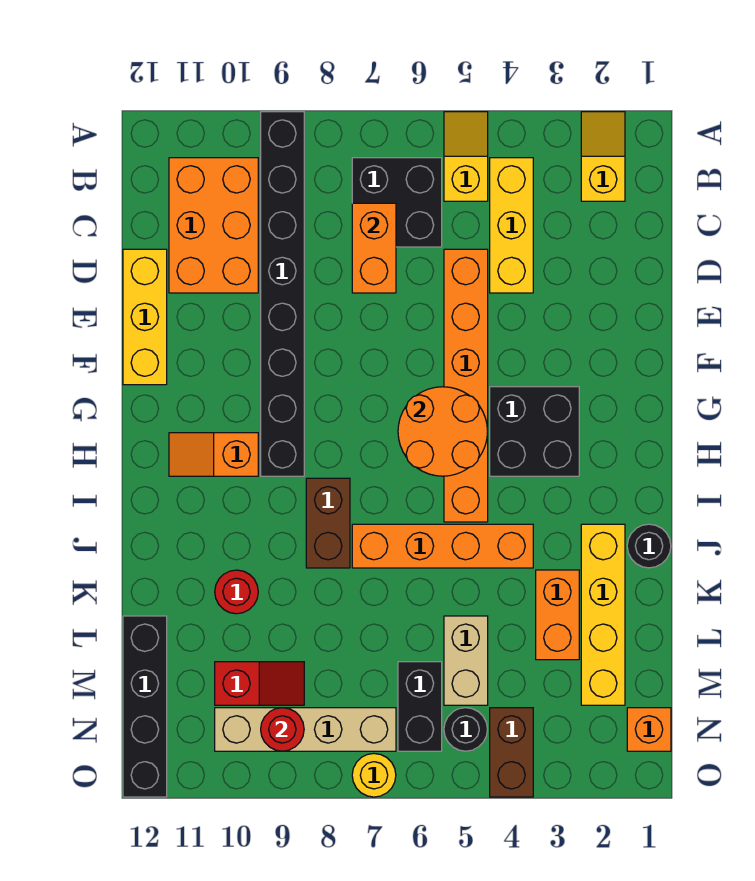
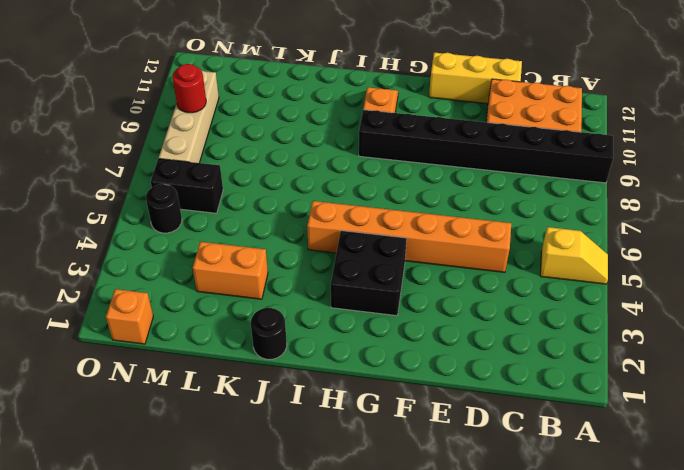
none -> yellow 1x2 slope [581,112,625,201]
none -> yellow 1x3 brick [490,158,533,293]
none -> black 2x2 brick [352,158,442,247]

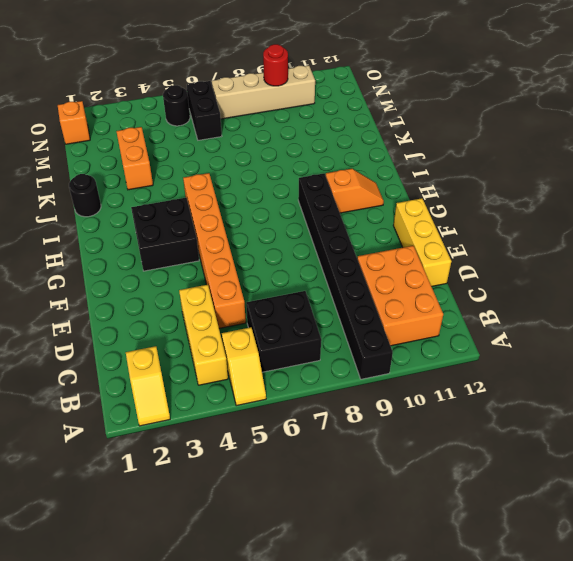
none -> brown 1x2 brick [306,478,350,568]
none -> yellow 1x4 brick [581,524,625,705]
none -> orange 1x4 brick [352,524,533,568]

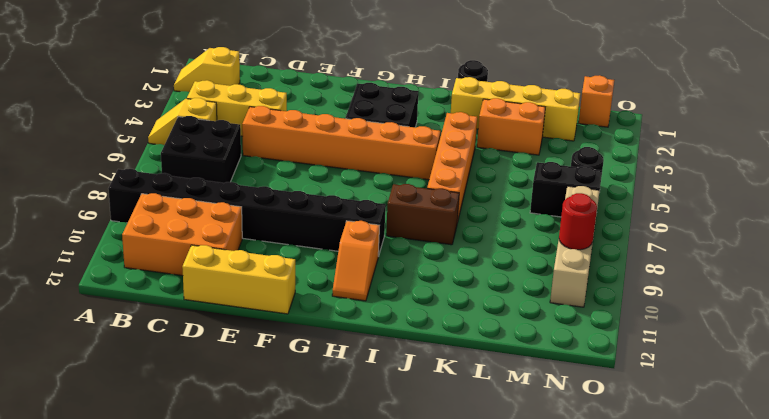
none -> red 1x1 round brick [215,570,258,614]
none -> tan 1x2 brick [444,616,488,705]
none -> black 1x4 brick [123,616,167,797]

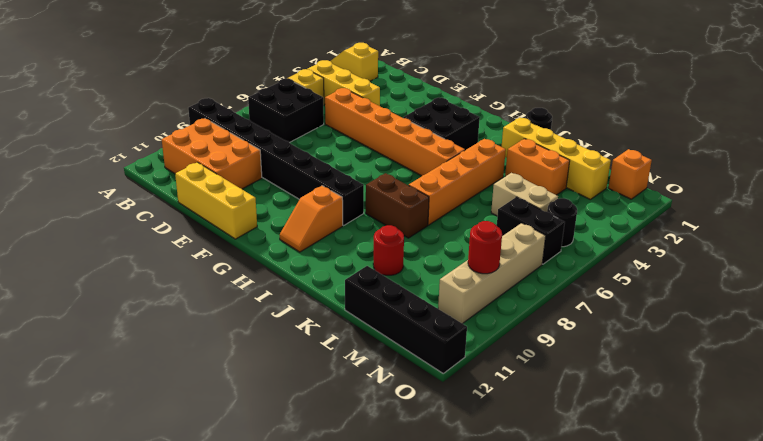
none -> red 1x2 slope [215,662,304,705]
none -> brown 1x2 brick [490,708,533,797]
none -> yellow 1x1 round brick [352,754,396,797]

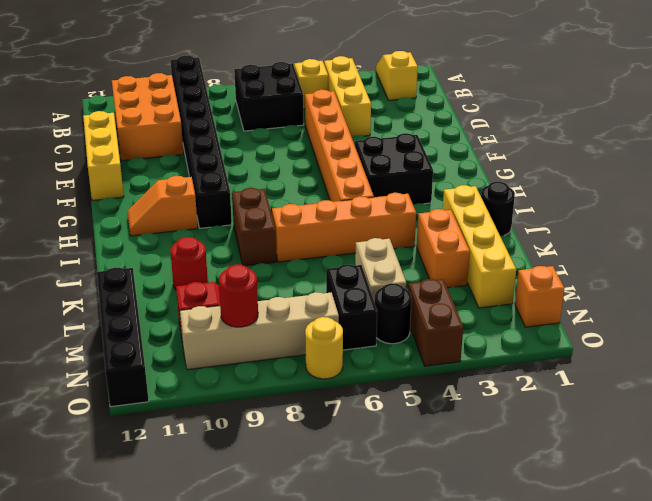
none -> orange 1x2 brick [352,203,396,293]
none -> orange 2x2 round brick [398,387,488,476]

